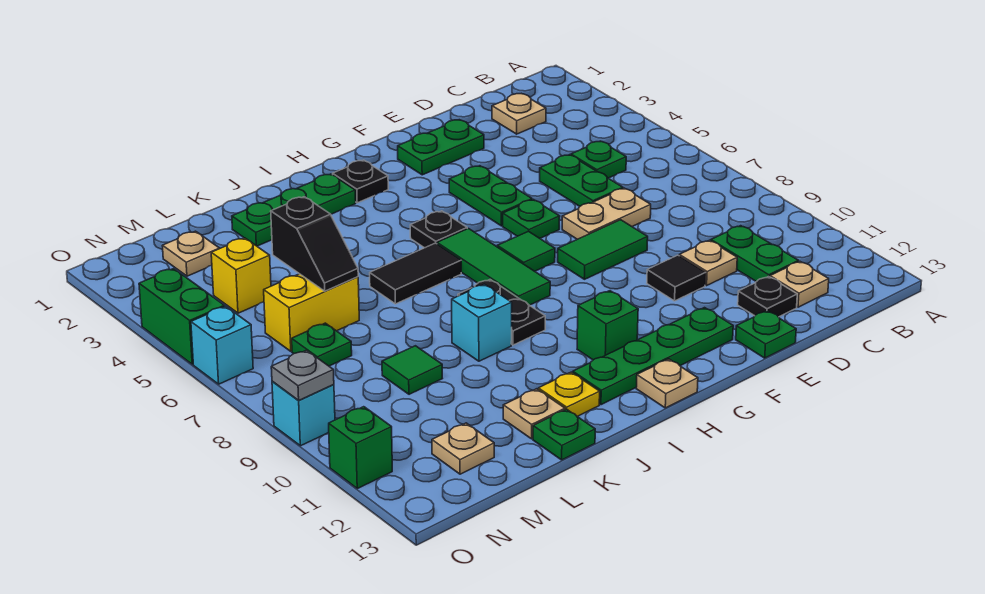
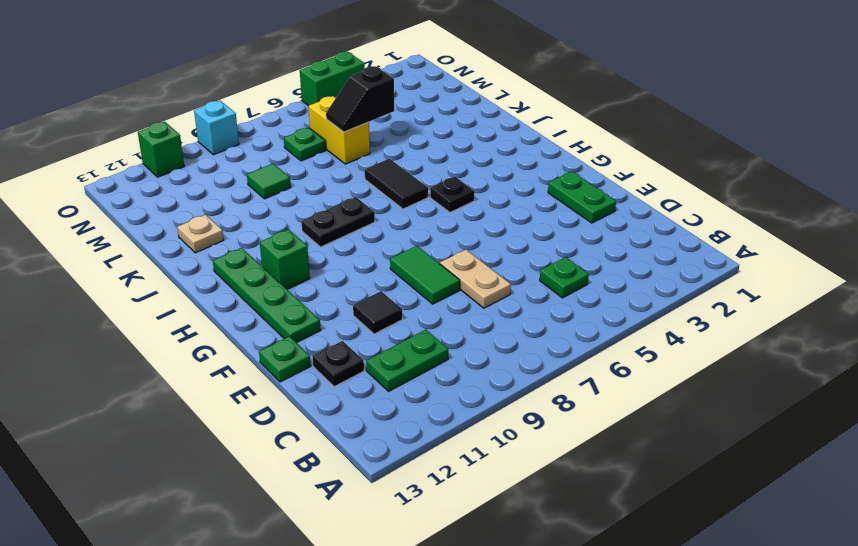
none -> tan 1x1 plate [492,94,546,134]
none -> tan 1x1 plate [770,261,829,307]
none -> green 1x2 plate [540,155,623,206]
none -> tan 1x1 plate [679,240,737,285]

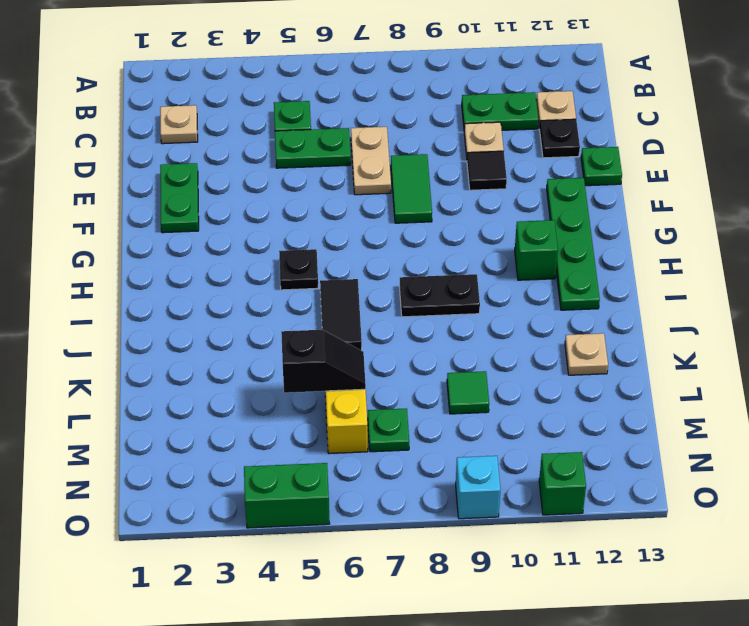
none -> green 1x2 plate [449,166,532,226]
none -> green 1x1 plate [503,200,560,238]
none -> green 1x1 tile [497,231,555,271]
none -> black 1x1 plate [333,160,388,203]

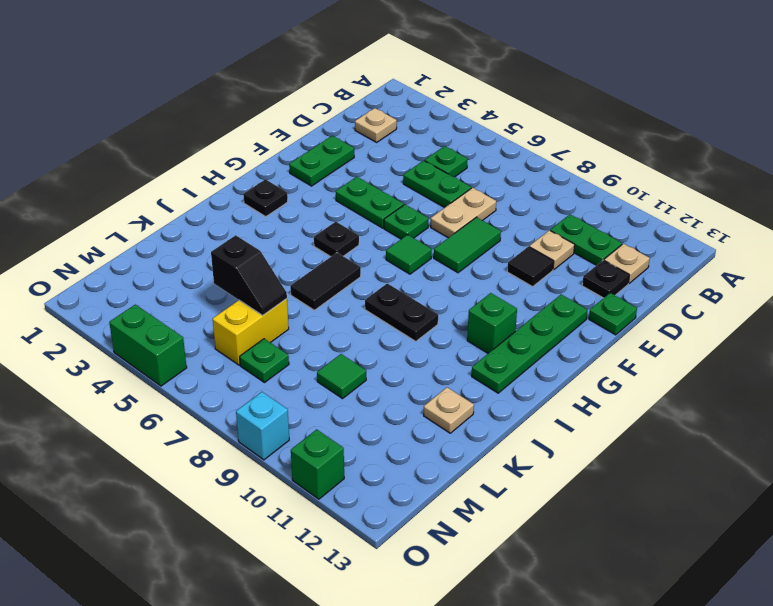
none -> green 1x3 tile [437,229,550,305]
none -> tan 1x1 plate [636,359,698,408]
none -> green 1x3 plate [232,174,356,246]
none -> cyan 1x1 brick [452,284,512,361]

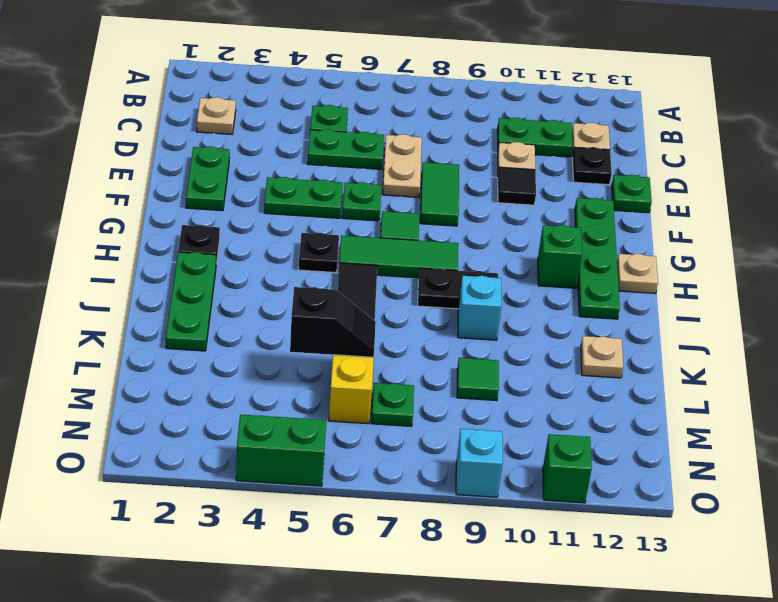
none -> yellow 1x1 plate [538,372,600,416]
none -> green 1x1 plate [533,409,595,460]
none -> tan 1x1 plate [163,231,220,276]
none -> yellow 1x1 brick [211,238,271,313]

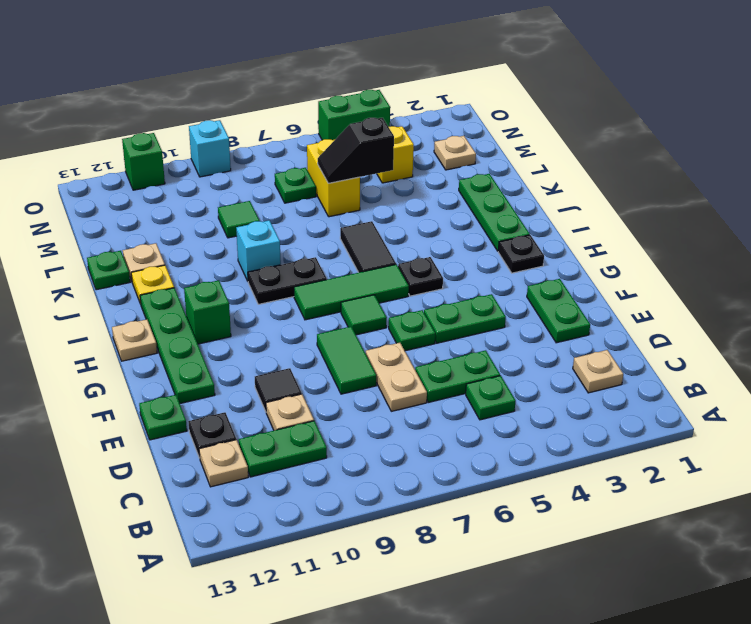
none -> tan 1x1 plate [432,423,494,474]
none -> cyan 1x1 brick [191,306,253,384]
none -> grey 1x1 plate [271,350,334,401]

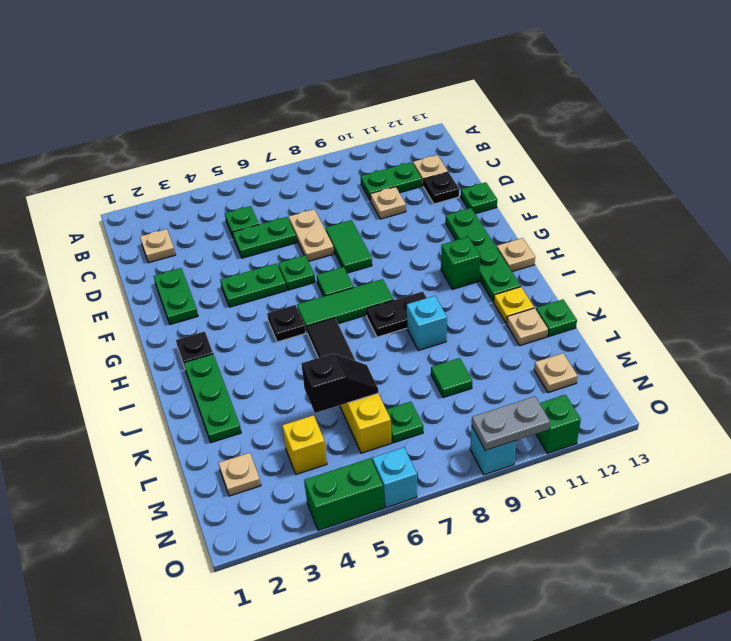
grey 1x2 plate [472,396,550,451] -> grey 1x1 plate [271,350,334,401]
none -> black 1x1 tile [647,255,706,301]

